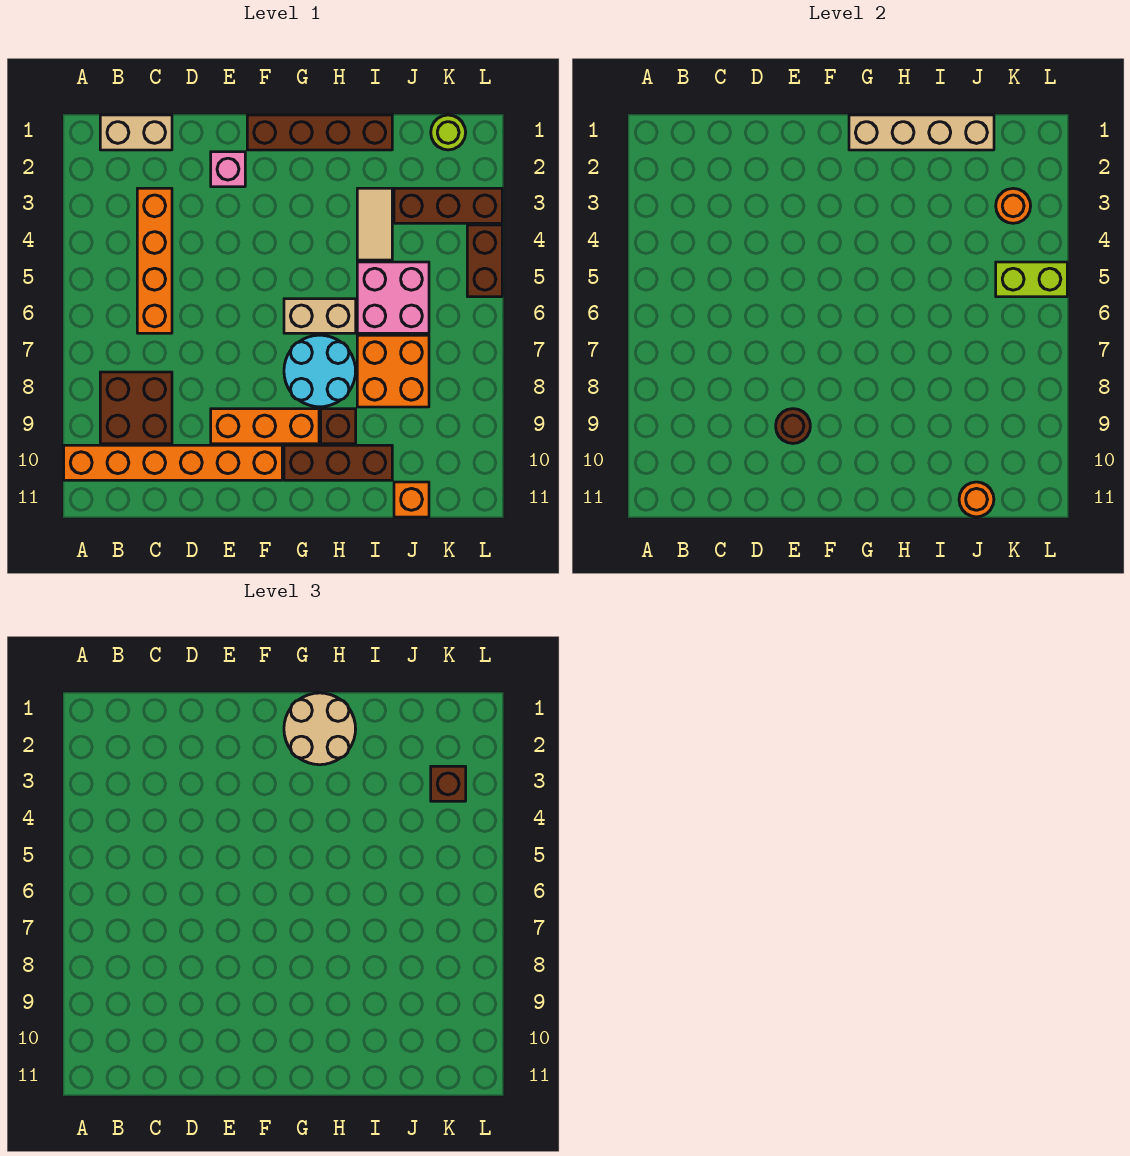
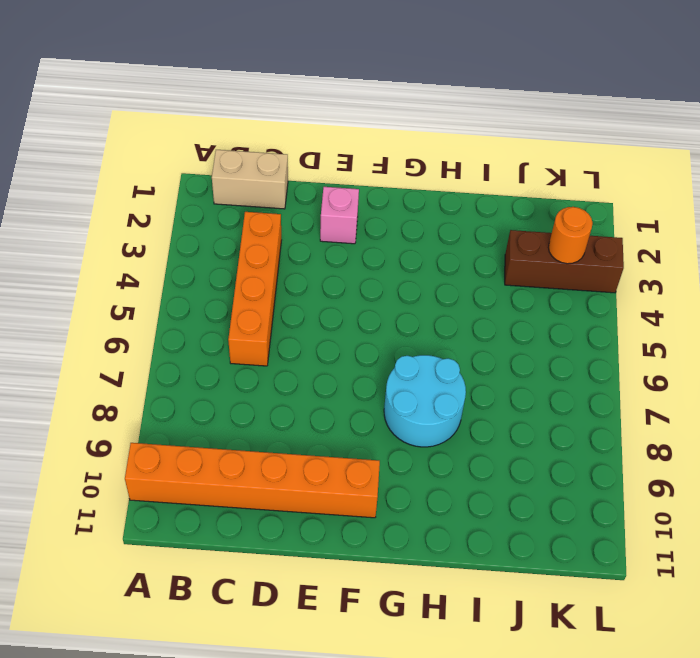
none -> brown 2x2 brick [100,372,172,444]
none -> orange 1x3 brick [211,409,319,444]
none -> brown 1x4 brick [247,115,392,150]

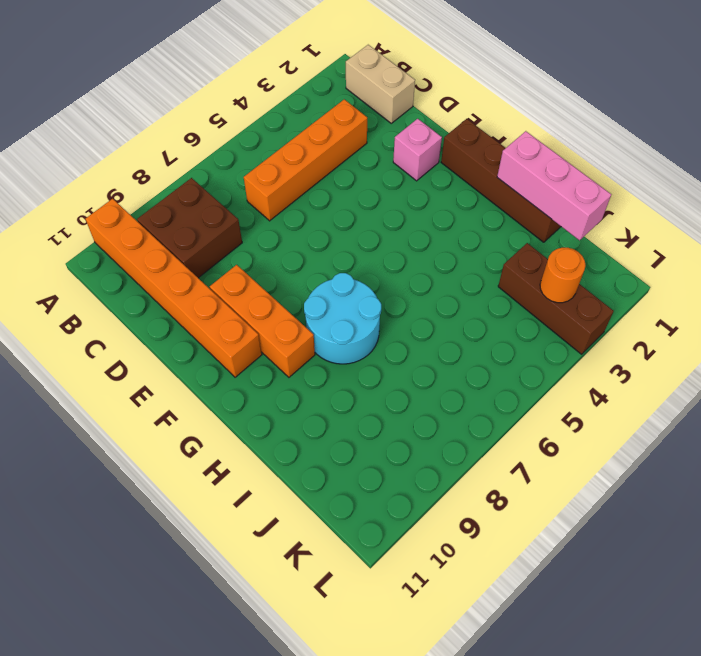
pink 1x3 brick [497,131,611,240] -> tan 1x4 brick [849,115,994,150]
none -> tan 1x2 brick [284,299,356,333]
none -> brown 1x3 brick [284,445,392,480]
none -> brown 1x1 brick [321,409,356,444]

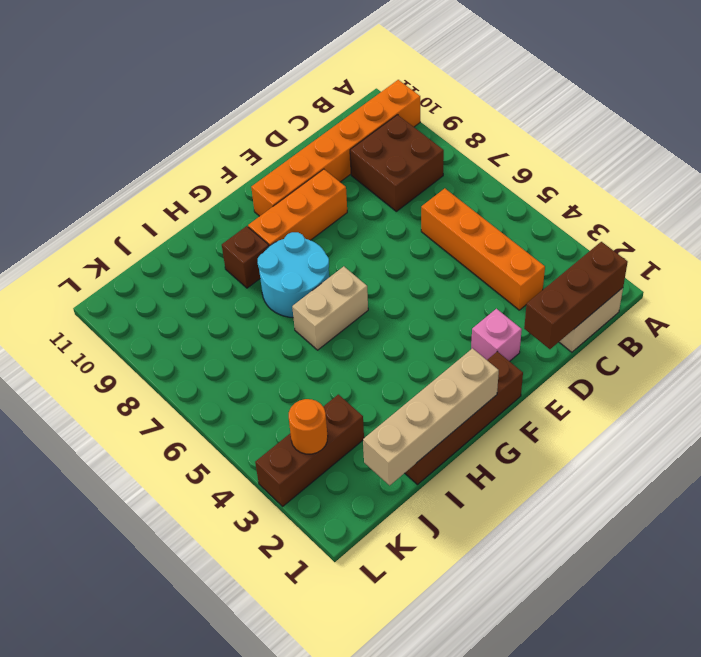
brown 1x3 brick [524,242,628,349] -> brown 1x3 brick moved to [284,445,392,480]
none -> tan 1x2 tile [357,188,392,260]
none -> pink 2x2 brick [357,262,429,333]
none -> orange 2x2 brick [357,335,429,407]

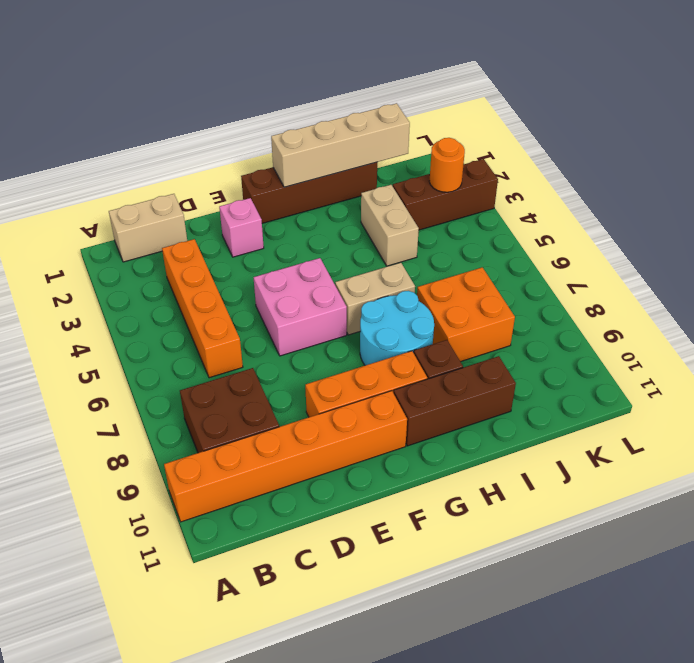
pink 2x2 brick [253,258,347,356] -> pink 2x2 brick moved to [357,262,429,333]
tan 1x2 brick [361,185,419,266] -> tan 1x2 tile [357,188,392,260]
none -> orange 1x1 brick [394,482,429,517]
none -> lime 1x1 round brick [431,115,466,150]
none -> brown 1x2 brick [467,225,502,297]

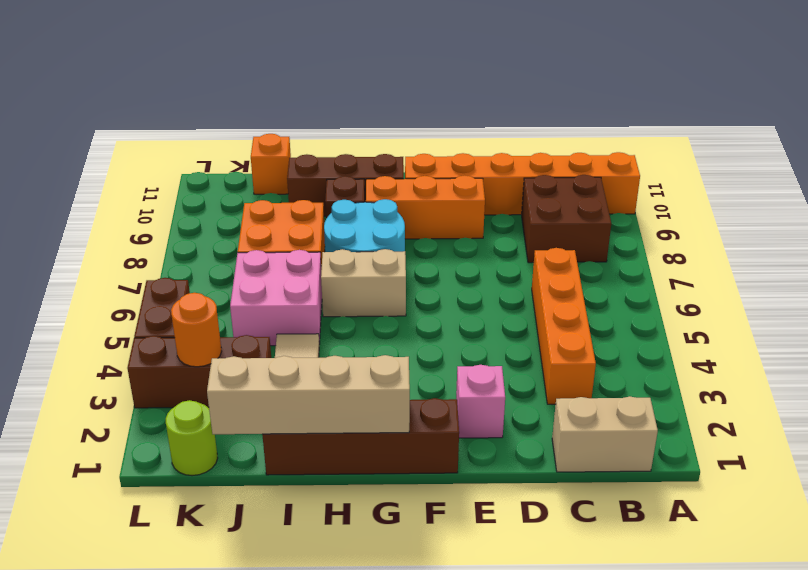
none -> brown 1x1 round brick [776,409,810,443]
none -> orange 1x1 round brick [959,482,994,517]
none -> lime 1x2 brick [996,262,1067,297]

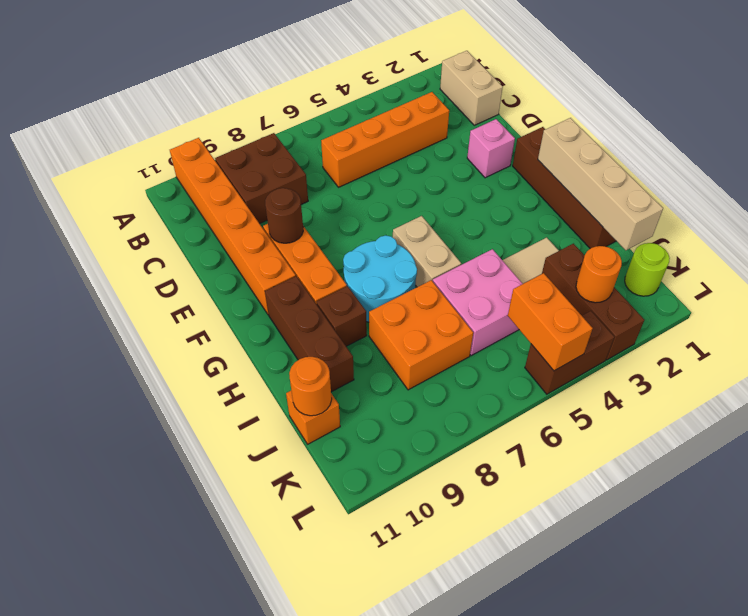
orange 1x2 brick [508,273,593,371] -> lime 1x2 brick [996,262,1067,297]
none -> tan 2x2 round brick [284,693,356,765]
none -> brown 1x1 brick [431,766,466,801]

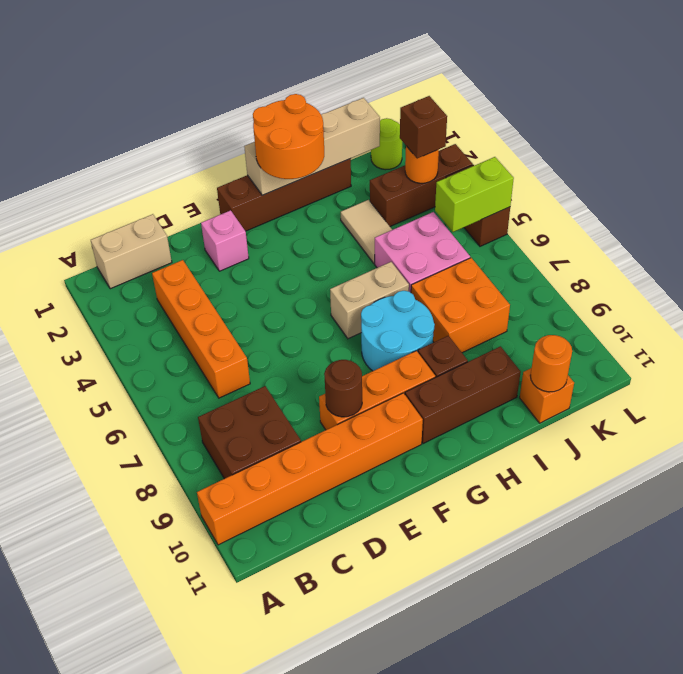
orange 2x2 round brick [253,94,324,179] -> tan 2x2 round brick [284,693,356,765]

